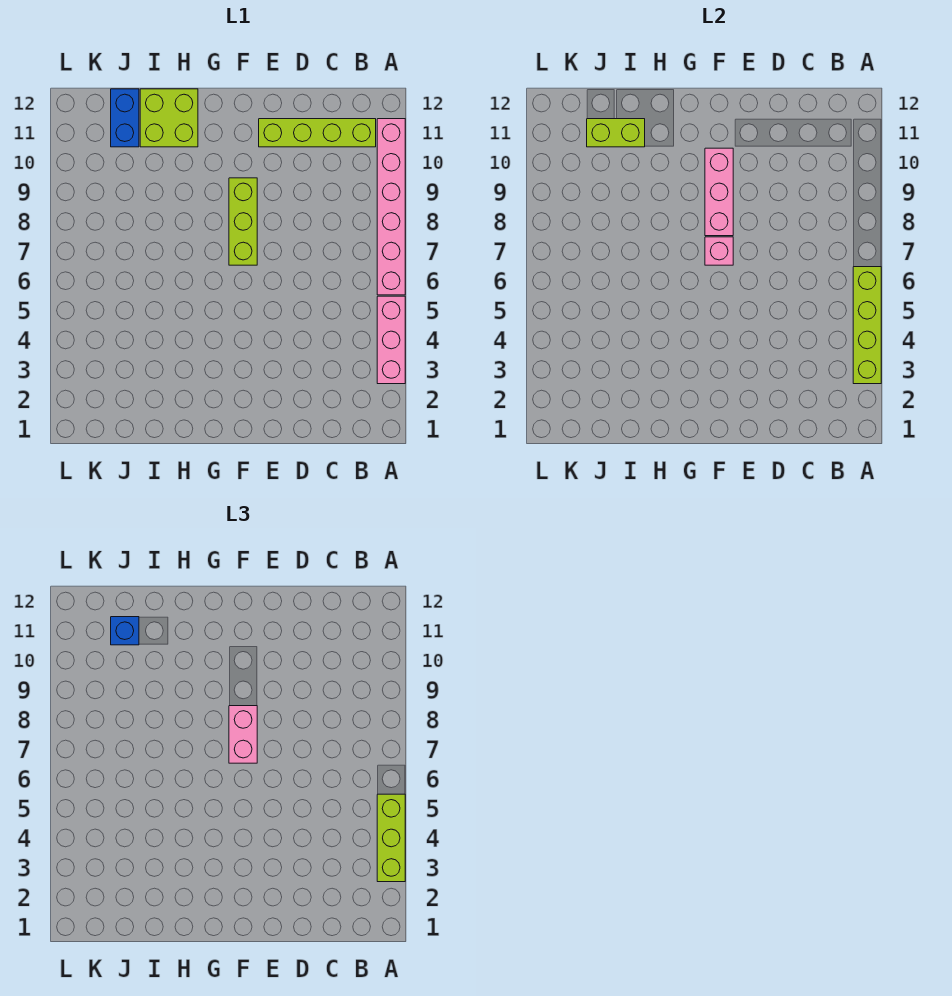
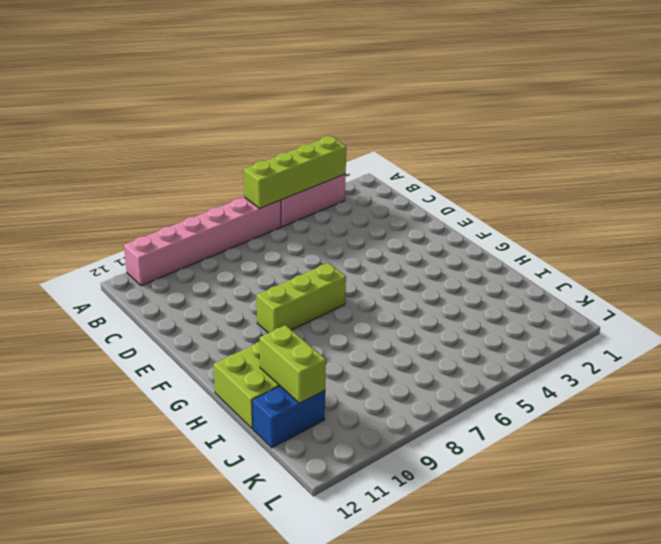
none -> lime 1x4 brick [259,119,376,147]
none -> pink 1x1 brick [705,237,733,265]
none -> pink 1x3 brick [705,148,733,236]

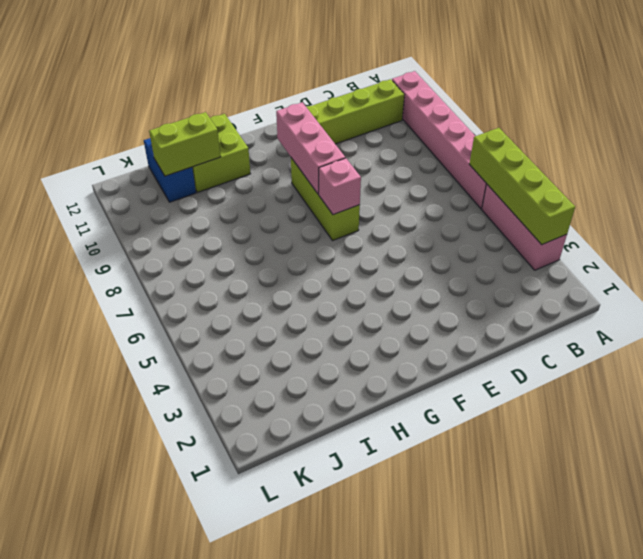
none -> lime 1x3 brick [377,794,405,882]
none -> pink 1x2 brick [229,706,257,763]
none -> blue 1x1 brick [111,617,139,645]

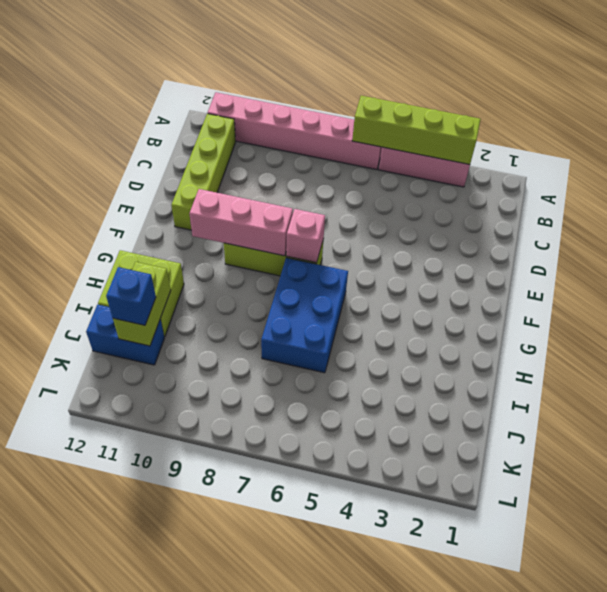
blue 2x3 brick [261,258,348,373] -> none
none -> lime 1x3 brick [377,794,405,882]
none -> pink 1x2 brick [229,706,257,763]

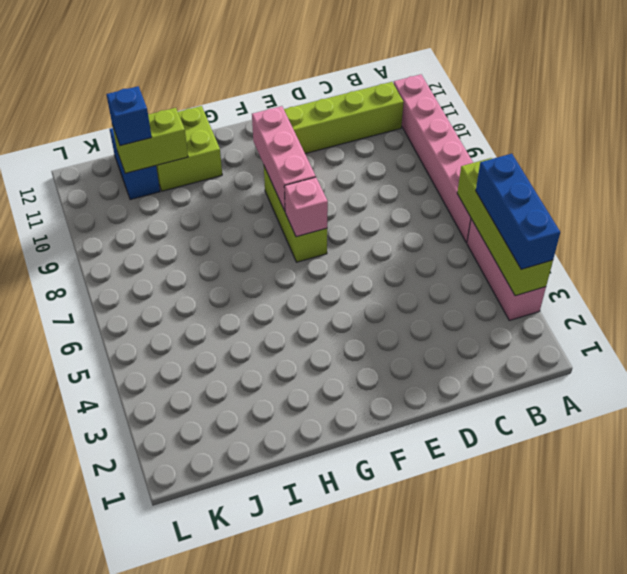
blue 1x3 brick [476,154,560,269] -> lime 1x3 brick [377,794,405,882]
none -> pink 1x2 brick [229,706,257,763]

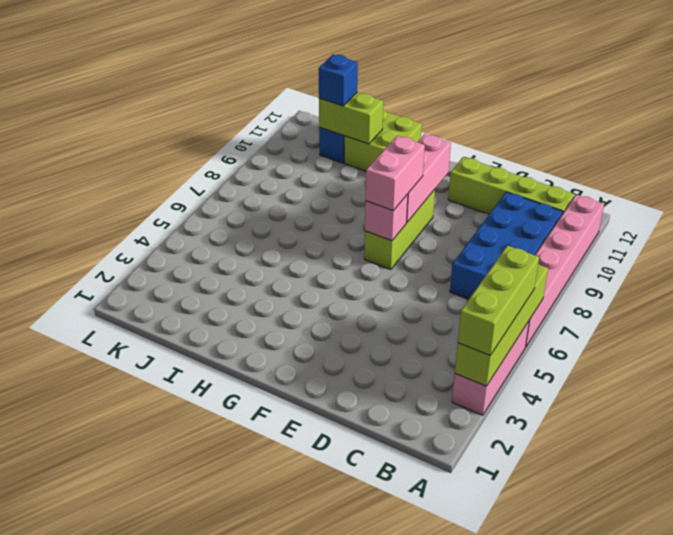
blue 2x4 brick [450,192,563,299] -> none

